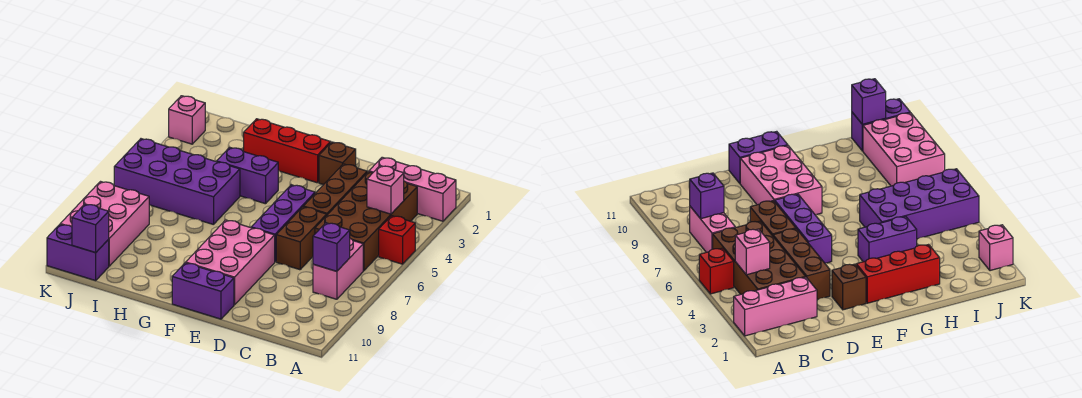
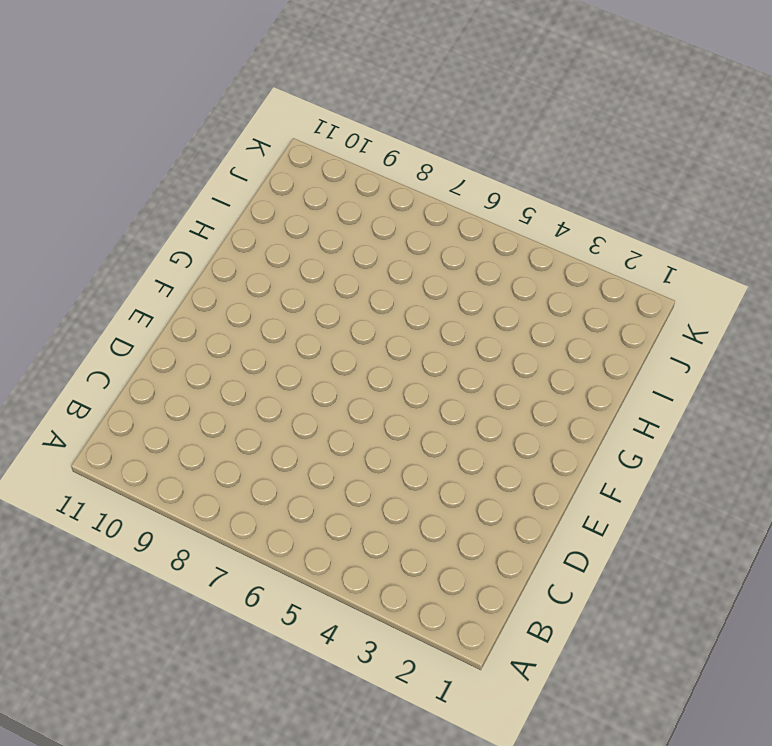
none -> pink 1x3 brick [369,157,456,221]
none -> red 1x1 brick [379,216,415,264]
none -> brown 2x4 brick [315,172,417,271]

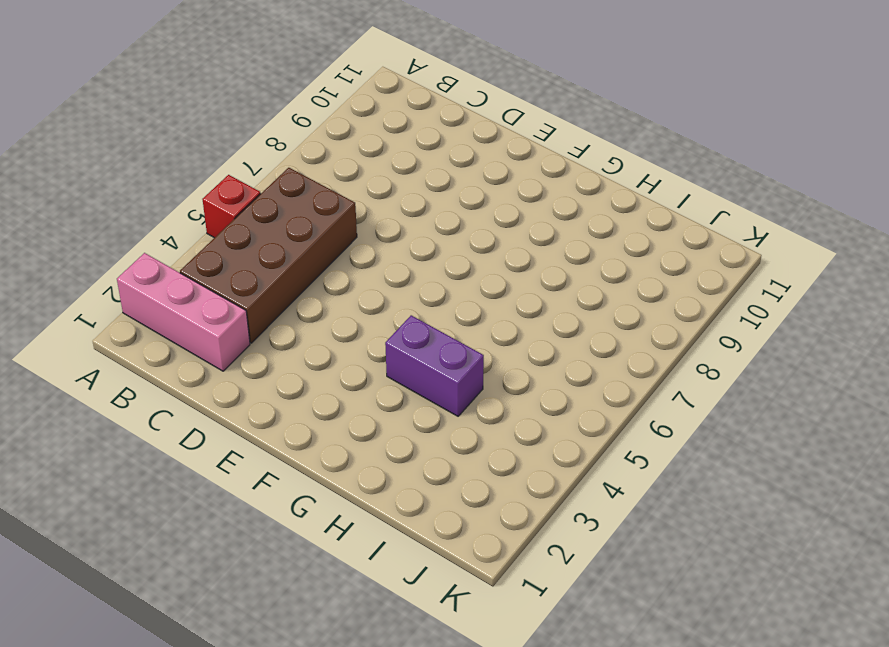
none -> pink 1x2 brick [313,239,363,299]
none -> brown 1x3 brick [303,164,367,215]
none -> brown 1x2 brick [276,207,327,270]

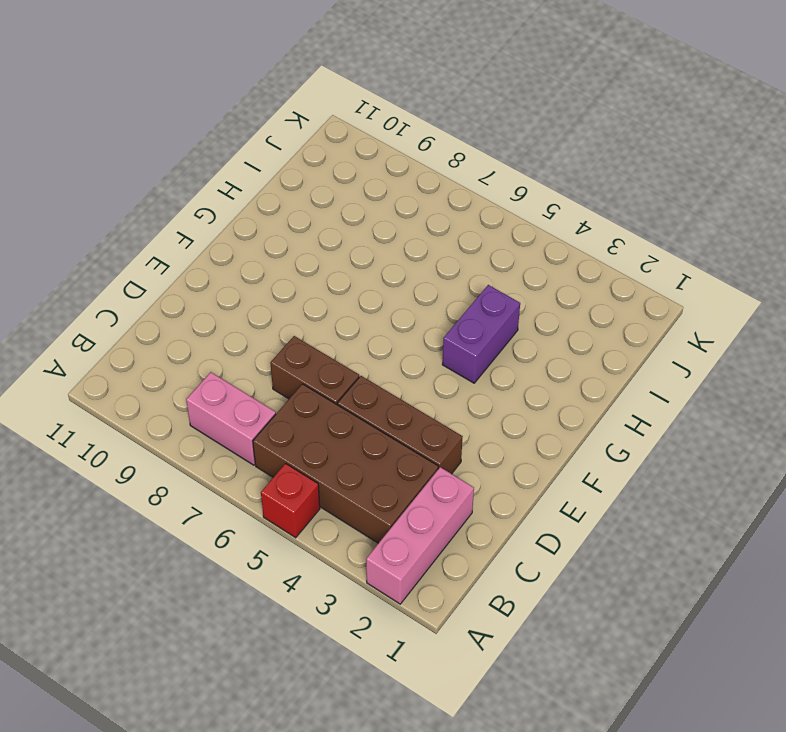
none -> brown 1x1 brick [319,142,356,185]
none -> purple 1x3 brick [251,185,315,262]
none -> pink 2x3 brick [186,220,275,305]

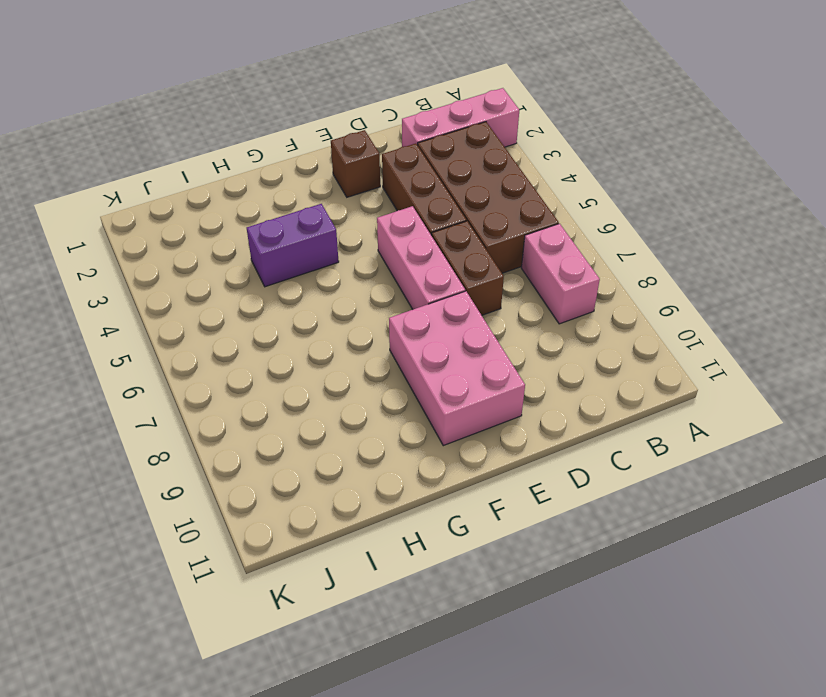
pink 1x3 brick [377,206,465,309] -> purple 1x3 brick [251,185,315,262]
none -> red 1x1 brick [379,216,415,264]
none -> purple 1x2 brick [172,263,234,319]
none -> red 1x3 brick [244,119,331,183]

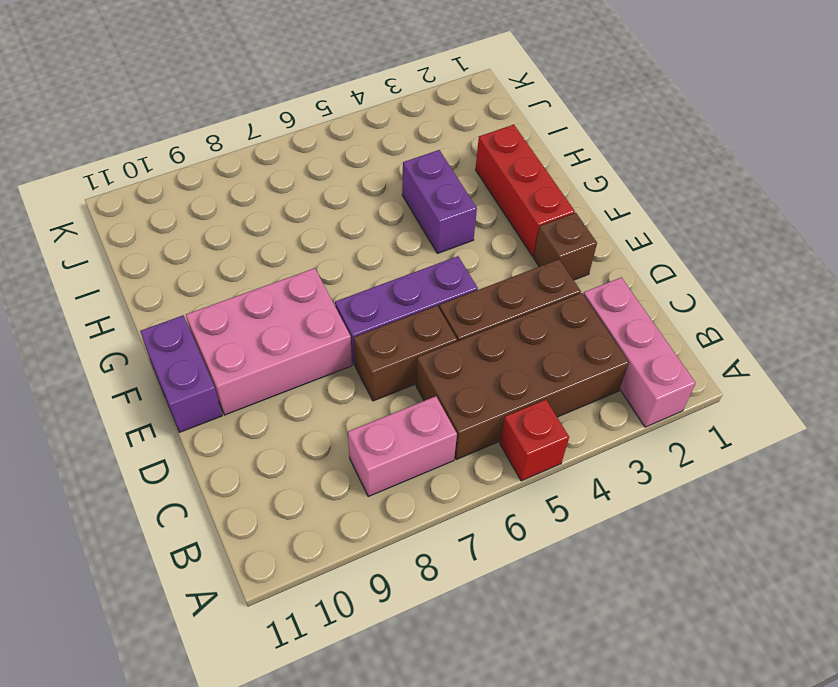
none -> purple 2x4 brick [114,139,240,225]
none -> pink 2x3 brick [60,182,149,266]
none -> purple 1x2 brick [47,225,109,281]

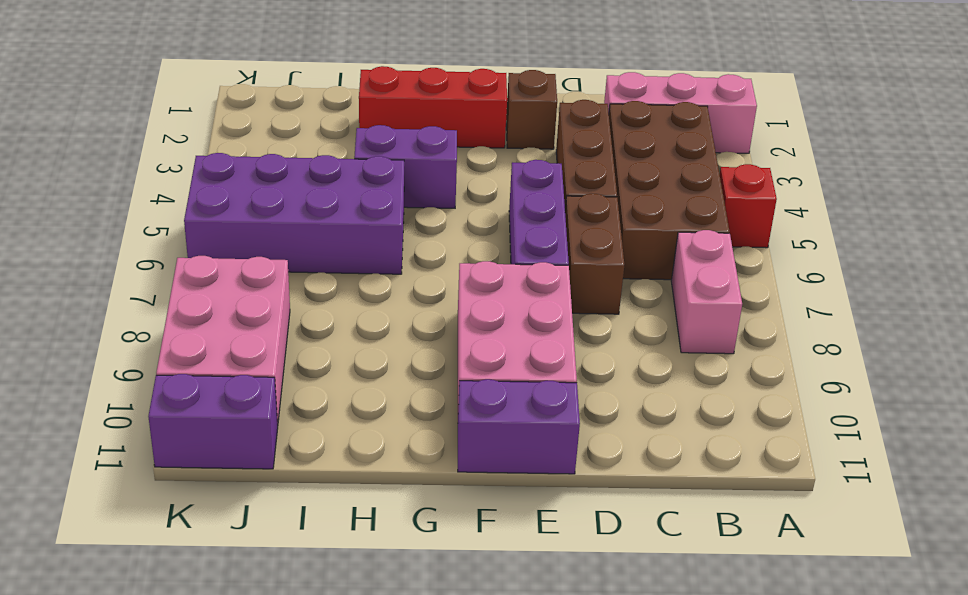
none -> pink 1x1 brick [169,96,205,144]
none -> pink 1x1 brick [367,166,404,214]
none -> purple 1x1 brick [313,223,350,271]

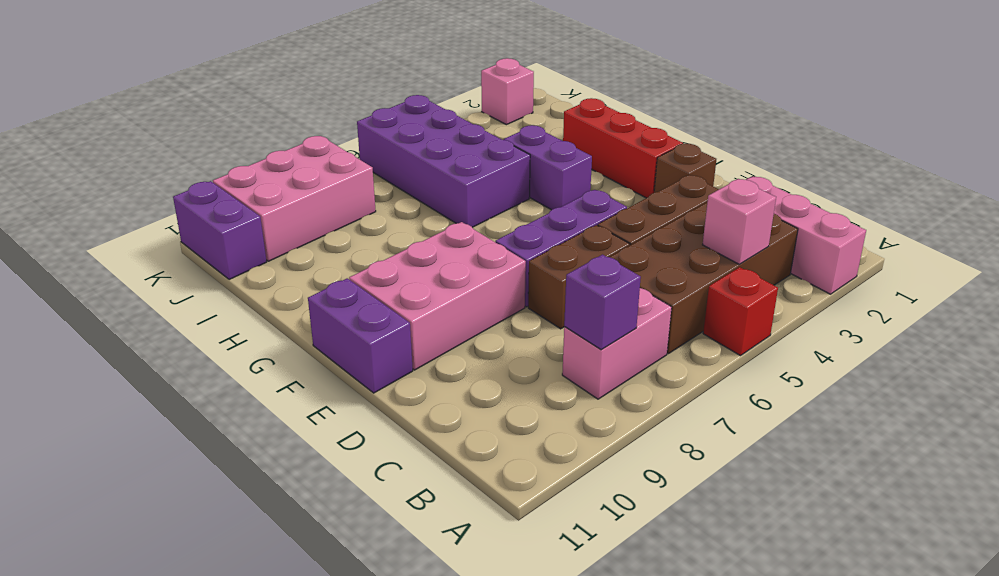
none -> purple 1x1 brick [72,204,109,253]

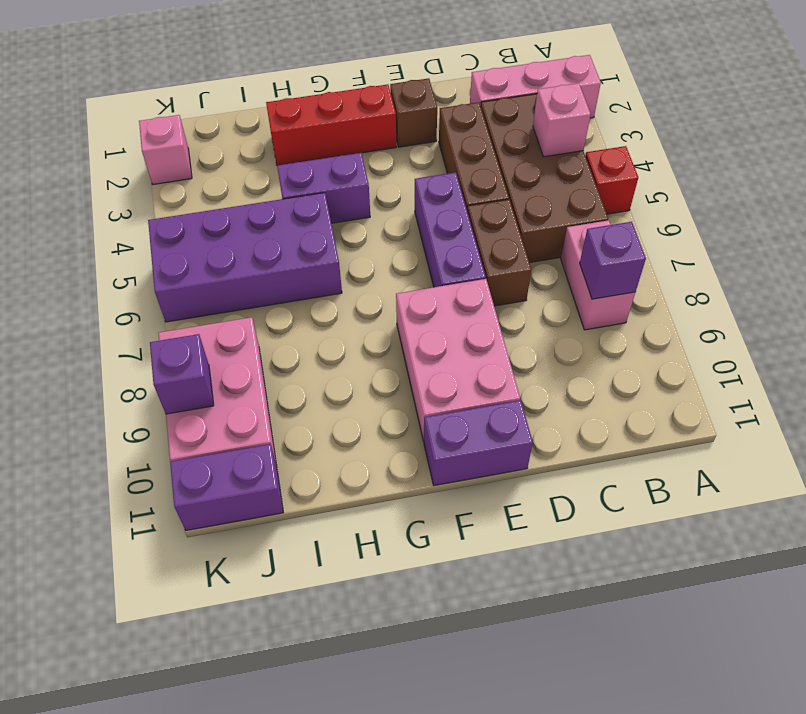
purple 1x1 brick [150,334,214,414] -> purple 1x1 brick moved to [72,204,109,253]

